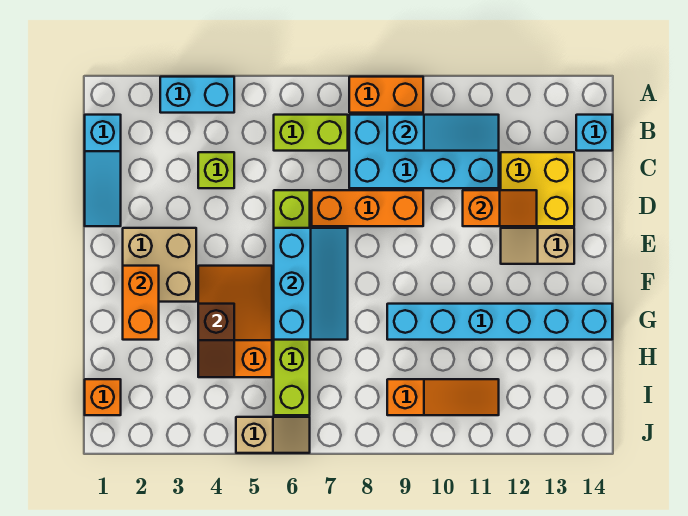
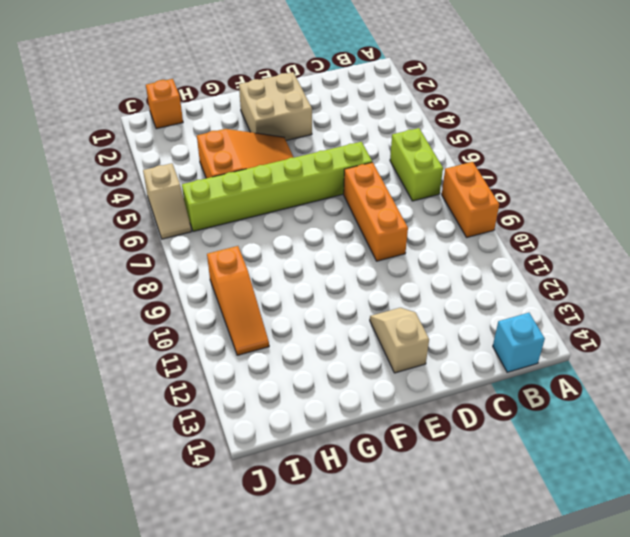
none -> cyan 1x2 brick [160,77,234,113]
none -> cyan 1x3 slope [85,115,121,226]
none -> cyan 2x4 brick [349,115,499,188]

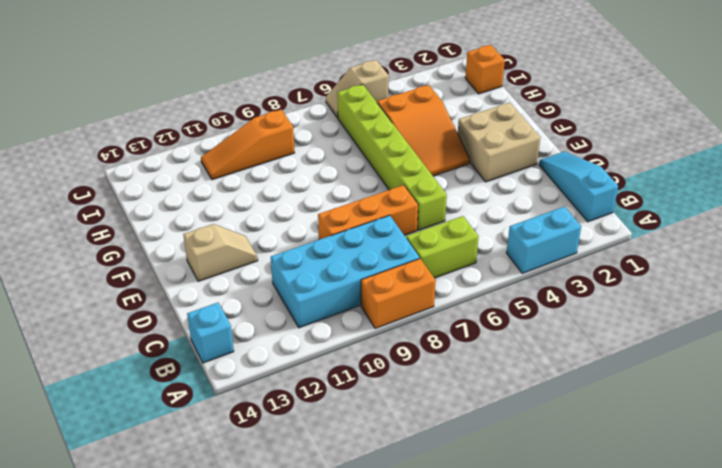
none -> lime 1x1 brick [198,152,234,188]
none -> yellow 2x2 brick [501,152,574,226]
none -> cyan 1x6 brick [387,304,612,340]

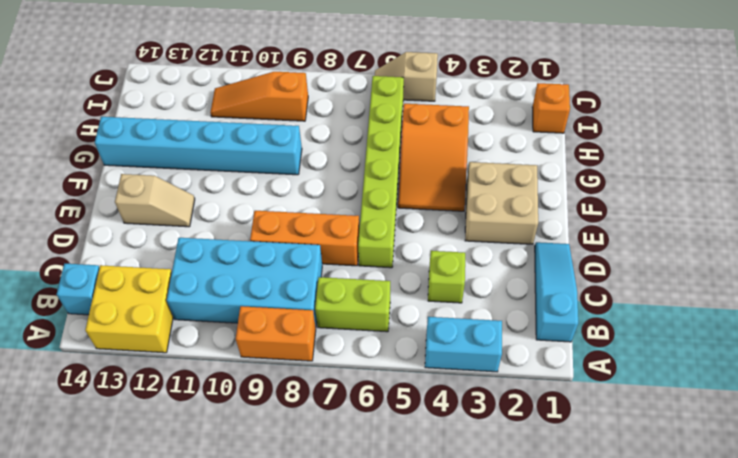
yellow 2x2 brick [85,265,173,353] -> yellow 2x2 brick moved to [501,152,574,226]
none -> cyan 1x3 slope [387,115,499,151]
none -> orange 1x2 slope [463,190,537,226]
none -> cyan 2x3 slope [274,228,348,340]

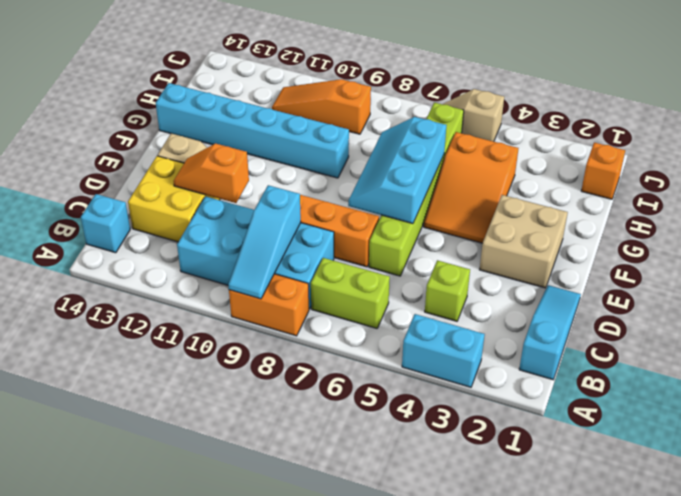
cyan 1x3 slope [228,185,301,299] -> cyan 1x3 slope turned to [387,115,499,151]
none -> orange 1x2 brick [123,266,159,340]
none -> brown 1x2 slope [198,304,234,377]

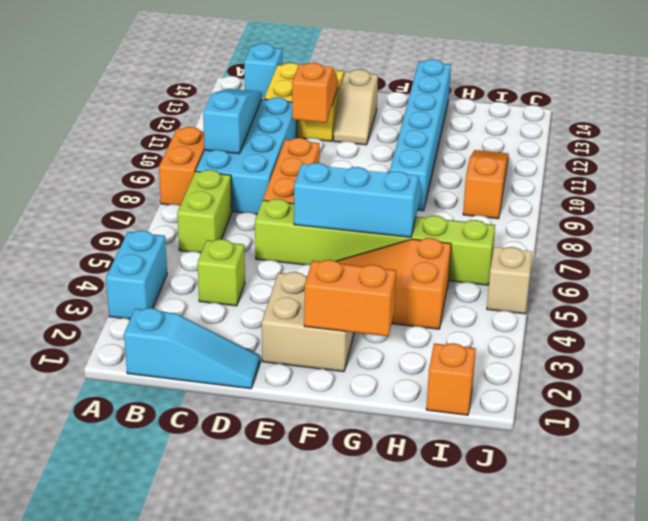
none -> brown 1x2 slope [198,304,234,377]

